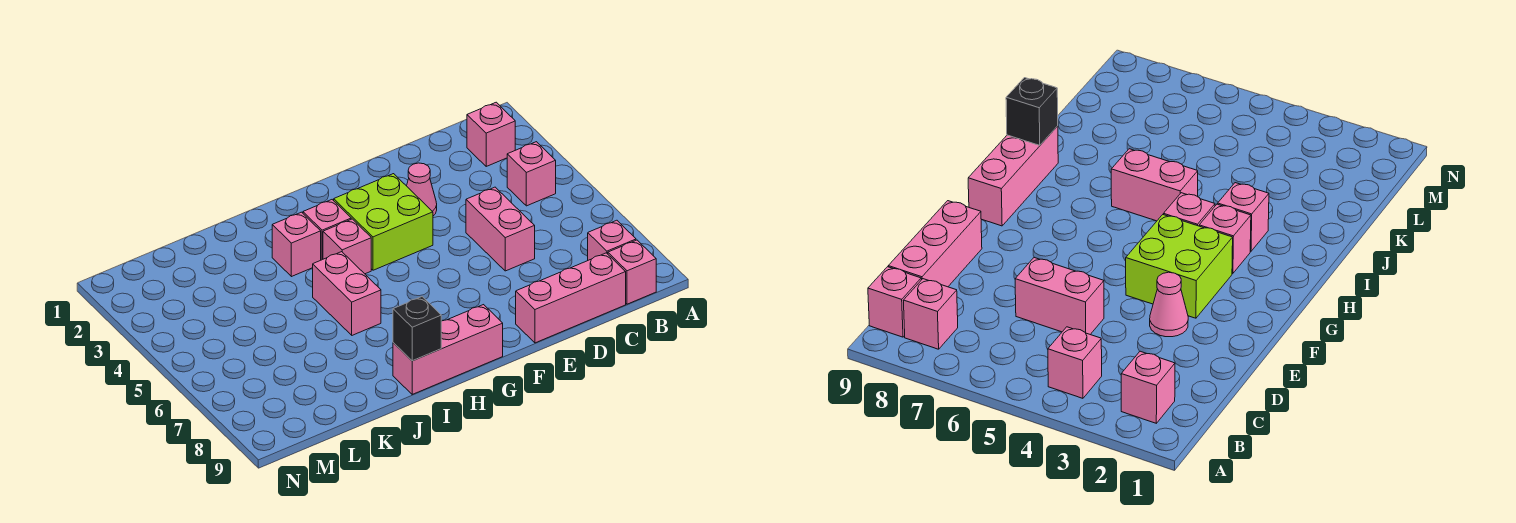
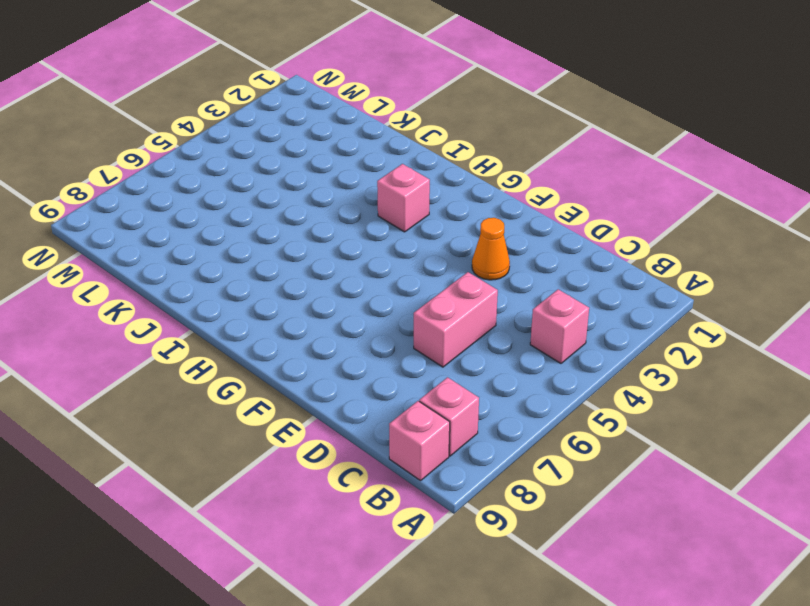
orange 1x1 cone [472,218,510,280] -> pink 1x1 cone [407,163,437,216]
none -> pink 1x1 brick [467,102,515,166]
none -> pink 1x3 brick [516,253,626,343]
none -> lime 2x2 brick [334,174,433,270]

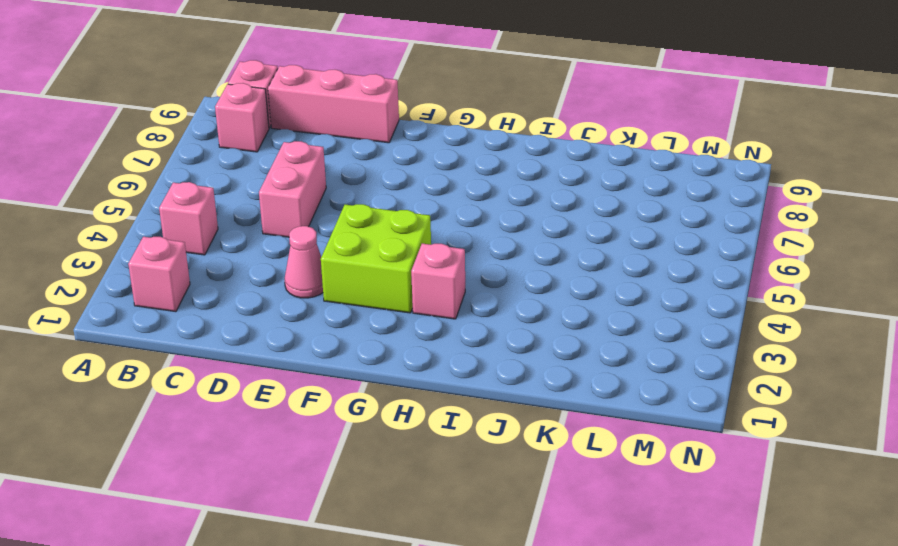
none -> pink 1x3 brick [393,305,503,394]
none -> pink 1x1 brick [323,219,371,274]
none -> pink 1x1 brick [272,212,321,277]

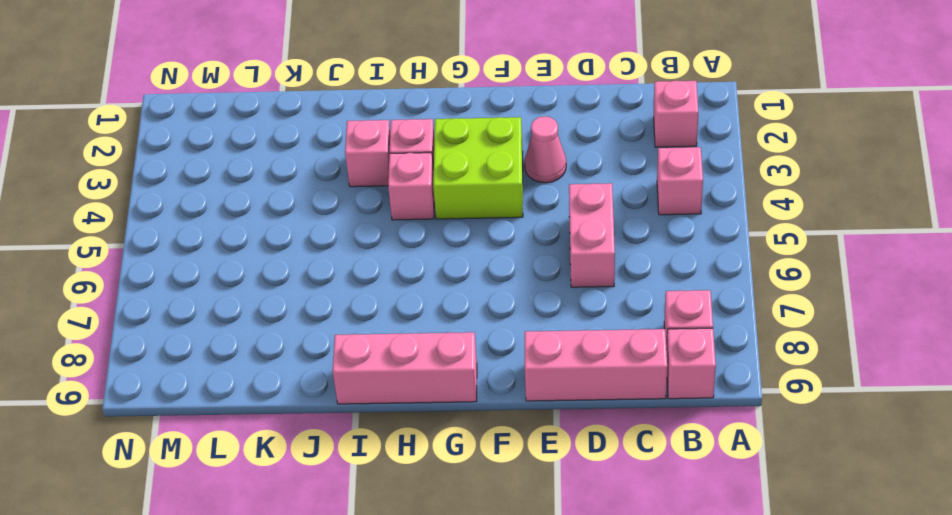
none -> pink 1x2 brick [313,252,381,335]
none -> black 1x1 brick [393,297,441,361]

